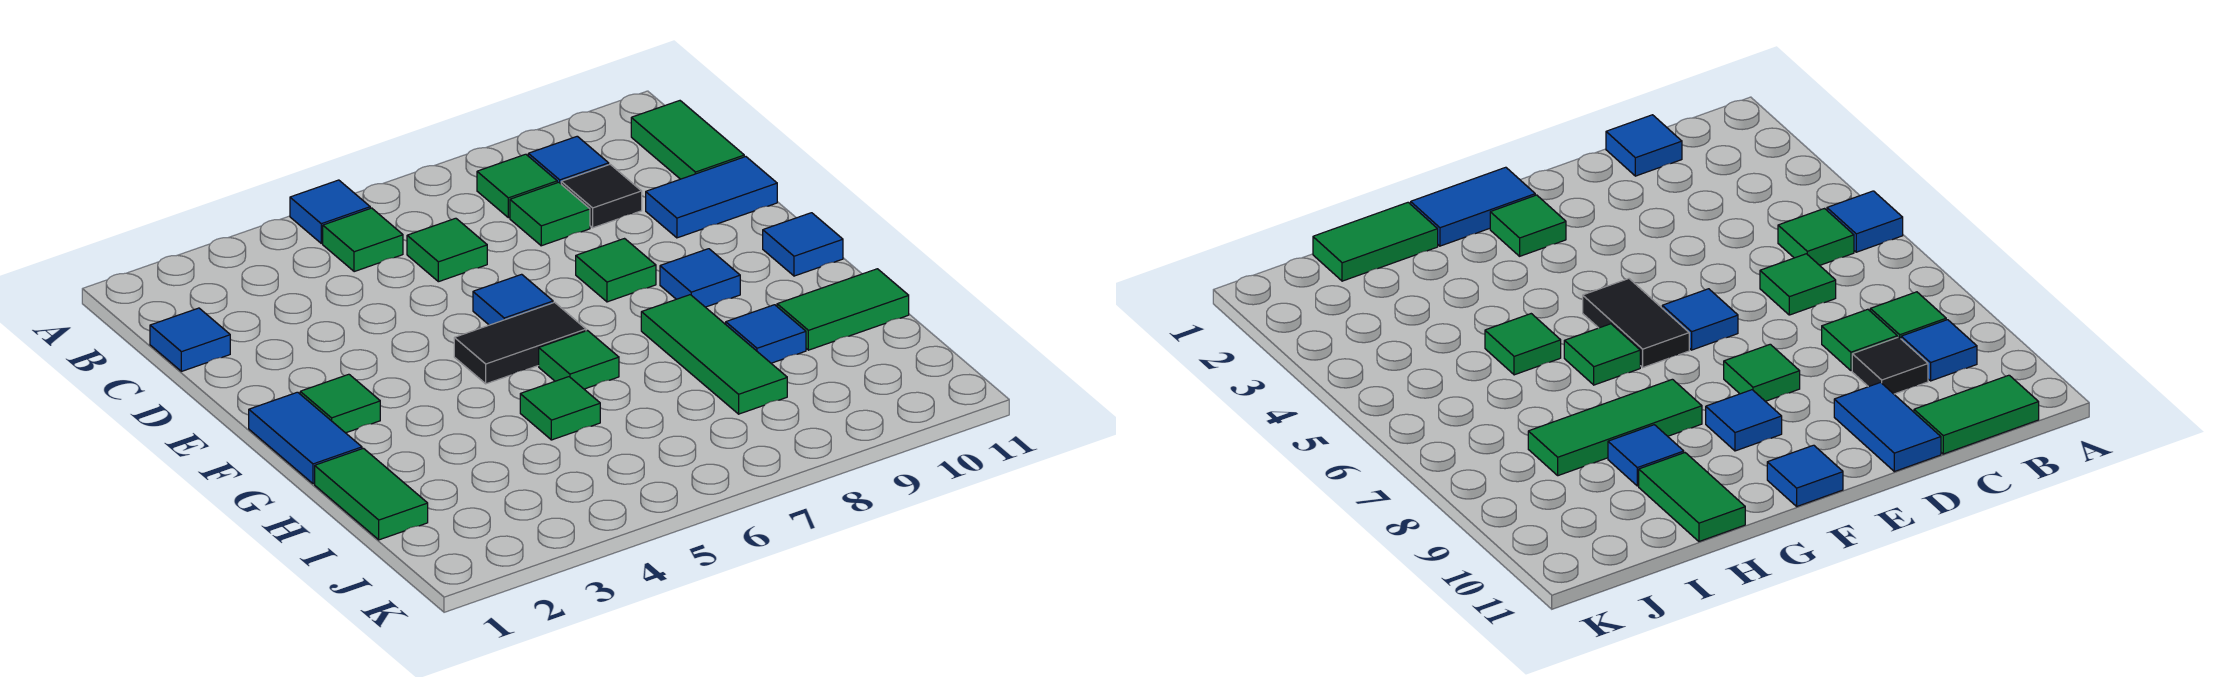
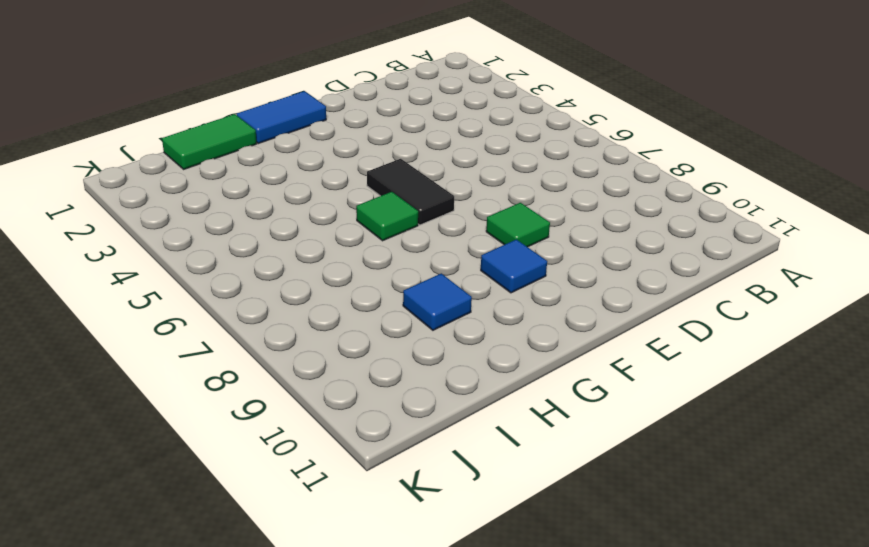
none -> blue 1x1 tile [290,180,370,243]
none -> green 1x1 tile [323,208,403,272]
none -> green 1x1 tile [477,154,557,218]

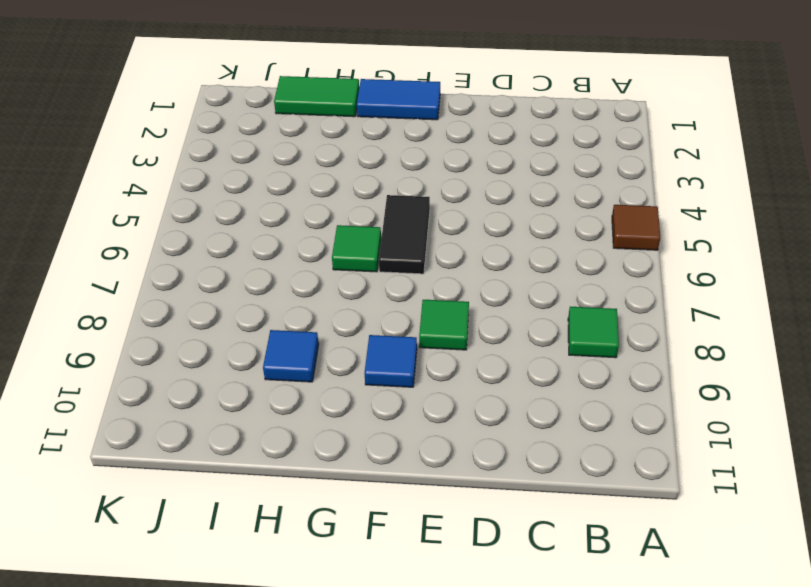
brown 1x1 tile [612,205,660,250] -> blue 1x1 tile [290,180,370,243]
none -> green 1x1 tile [323,208,403,272]
none -> blue 1x1 tile [528,136,609,184]
none -> green 1x2 tile [631,101,744,179]

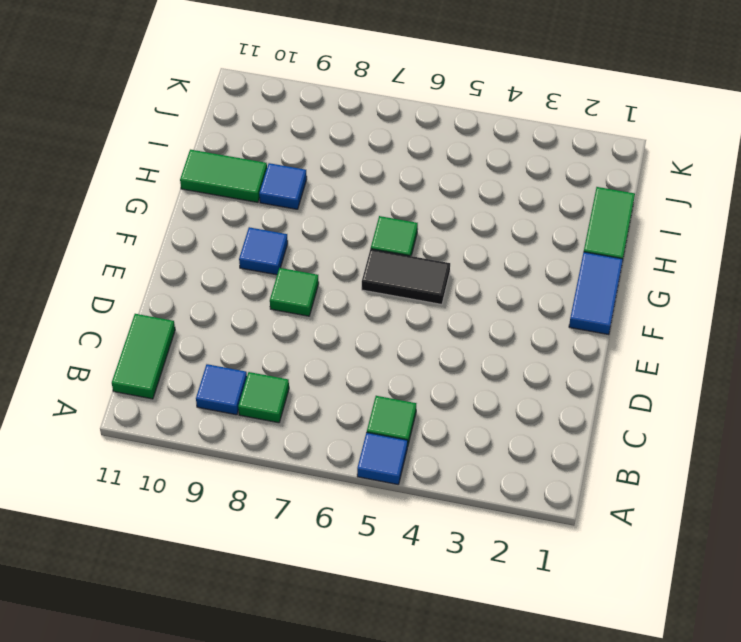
none -> blue 1x1 tile [150,308,230,371]
none -> green 1x1 tile [407,218,487,282]
none -> green 1x1 tile [510,182,590,246]

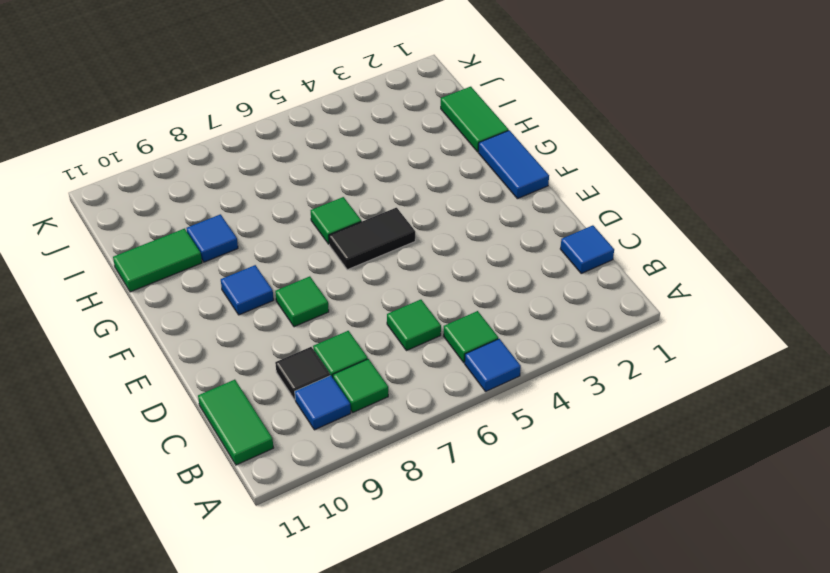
none -> blue 1x2 tile [646,157,777,238]
none -> blue 1x1 tile [473,274,553,325]
none -> green 1x1 tile [300,374,380,433]

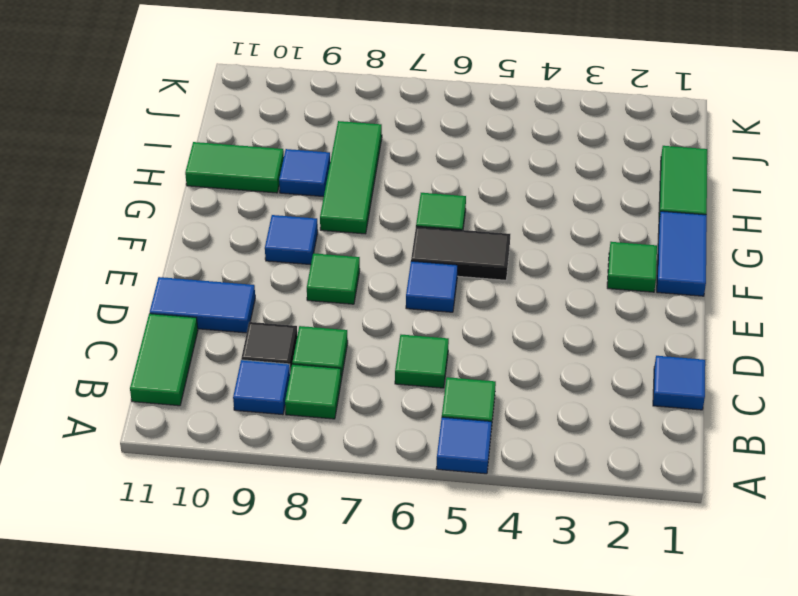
none -> blue 1x1 tile [763,213,843,276]
none -> green 1x1 tile [520,377,600,440]

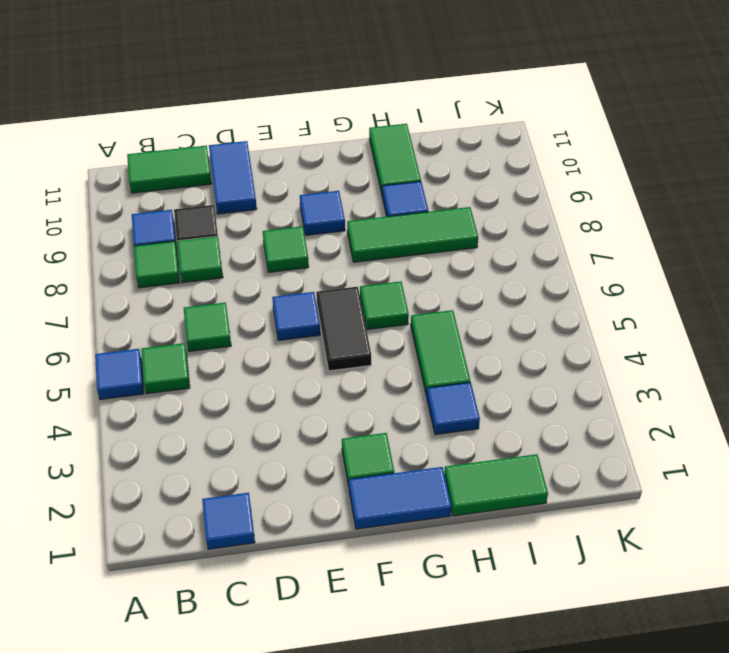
blue 1x1 tile [427,382,480,435] -> blue 1x1 tile moved to [763,213,843,276]
green 1x2 tile [411,310,470,396] -> green 1x1 tile [520,377,600,440]

